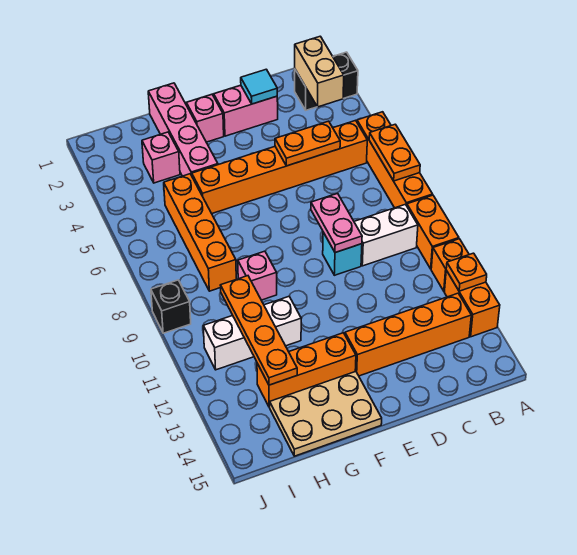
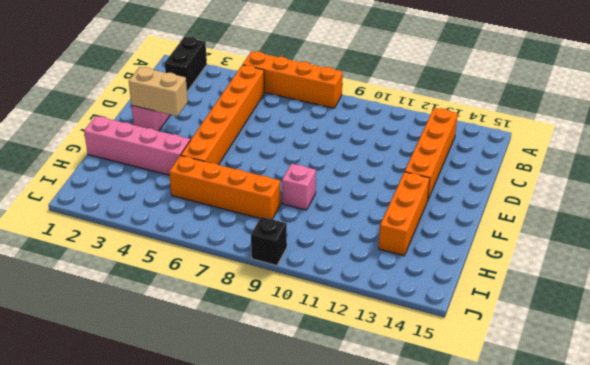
tan 1x2 brick [129,67,188,116] -> tan 1x2 brick moved to [295,36,344,107]
none -> orange 1x2 brick [407,195,459,269]
none -> orange 1x1 brick [431,239,469,291]
none -> orange 1x2 brick [444,271,500,337]

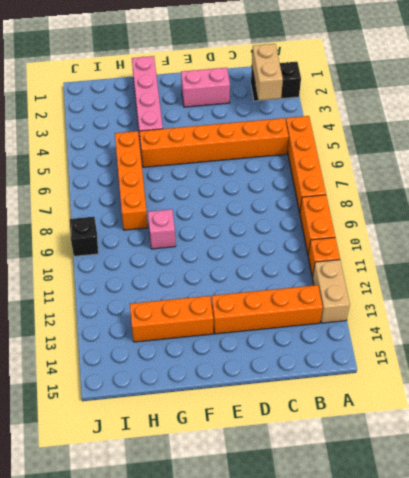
tan 1x2 brick [313,260,350,323] -> orange 1x2 brick [444,271,500,337]
none -> white 1x2 brick [354,204,418,266]
none -> cyan 1x1 brick [323,232,362,275]
none -> pink 1x1 brick [186,94,224,142]

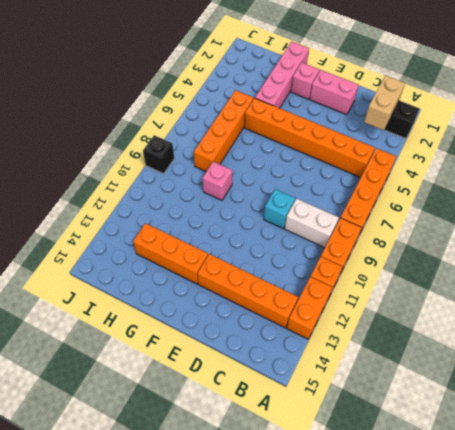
none -> tan 2x3 plate [270,371,382,456]
none -> white 1x3 brick [203,296,301,370]
none -> pink 1x1 brick [142,132,180,183]

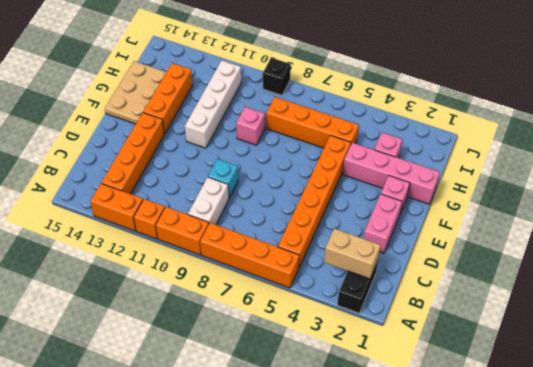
white 1x4 brick [185,61,241,148] -> white 1x3 brick [203,296,301,370]
none -> orange 1x2 plate [369,124,420,181]
none -> orange 1x1 plate [446,253,487,291]
none -> orange 1x2 plate [275,121,340,166]

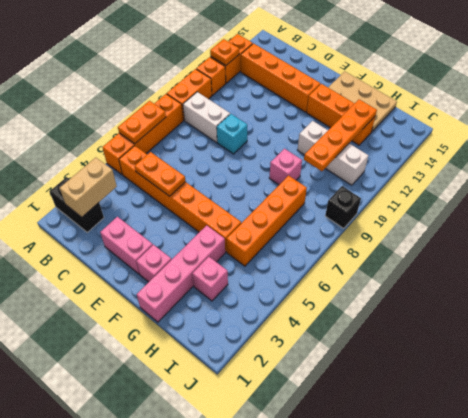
none -> cyan 1x1 tile [241,69,277,104]
none -> pink 1x2 plate [311,194,362,253]

